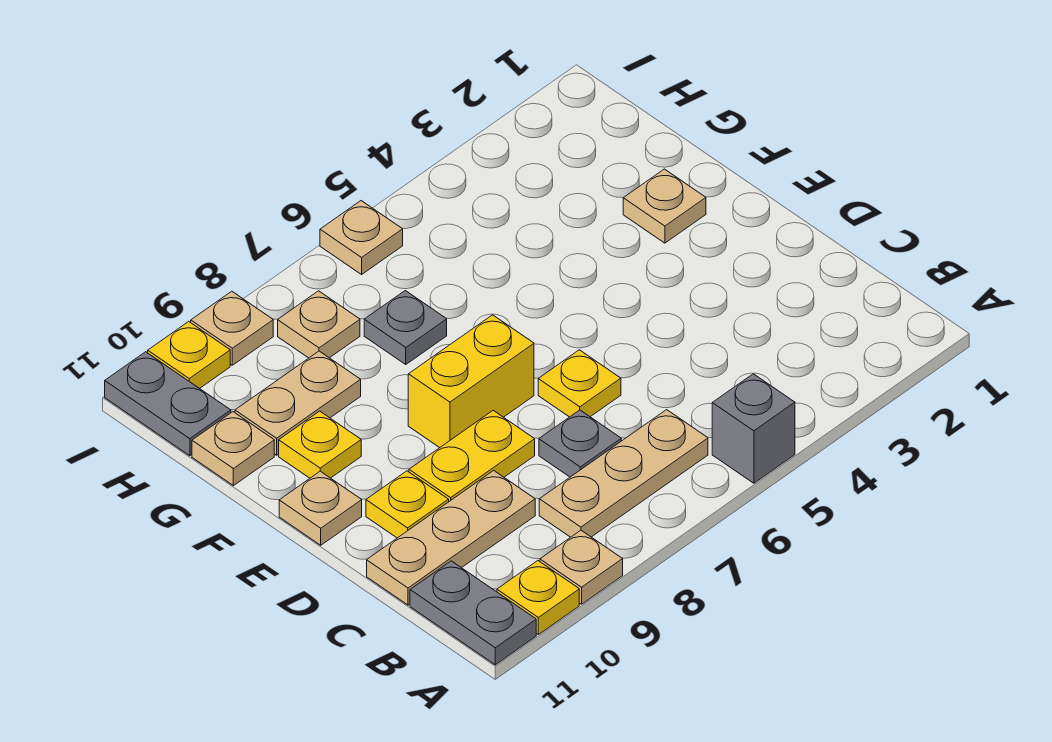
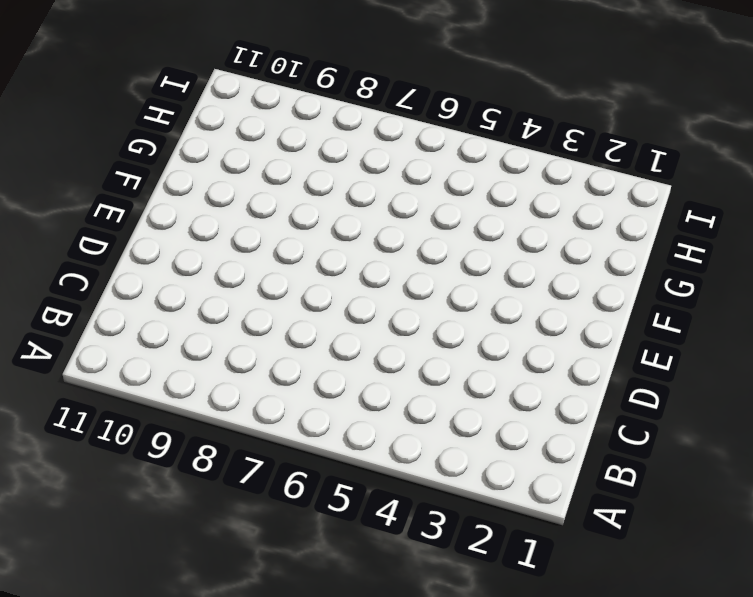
none -> grey 1x1 brick [712,374,795,483]
none -> tan 1x1 plate [540,530,623,604]
none -> yellow 1x1 plate [497,561,579,634]

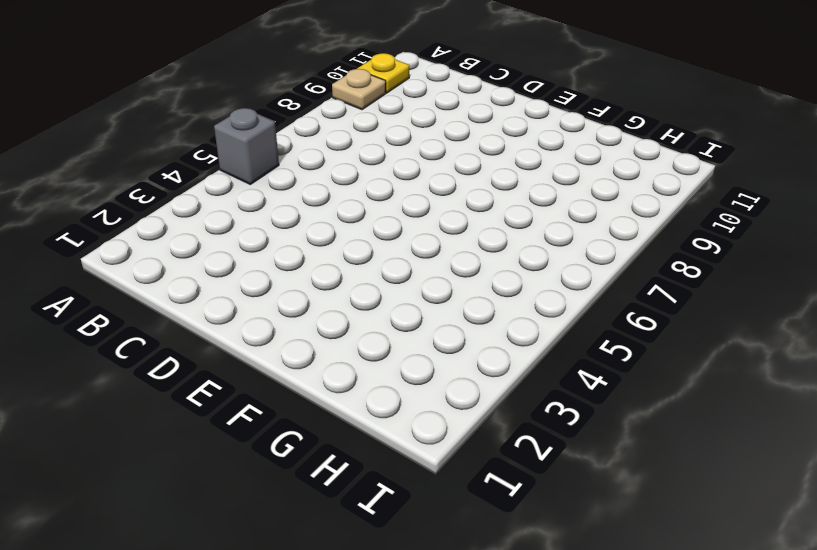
none -> grey 1x2 plate [410,561,536,665]
none -> tan 1x3 plate [539,410,708,537]
none -> grey 1x1 plate [539,410,621,477]

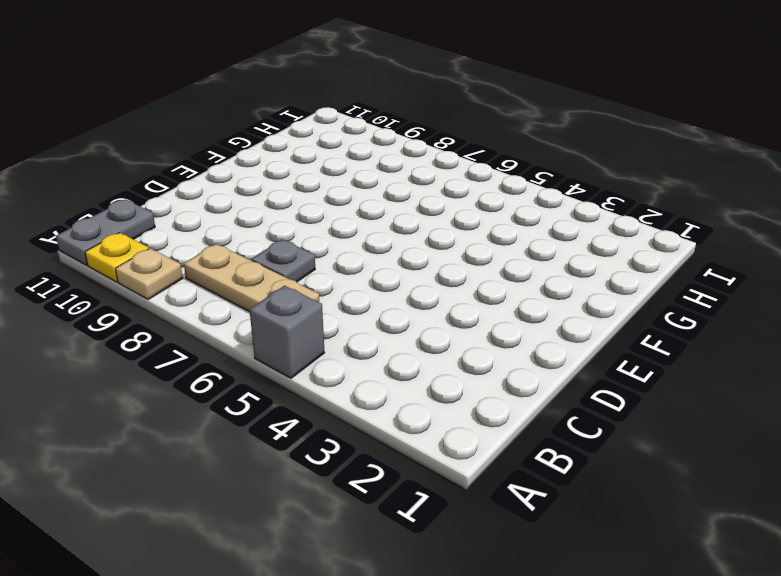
none -> tan 1x3 plate [367,471,535,605]
none -> yellow 1x1 plate [538,350,621,417]
none -> yellow 1x2 plate [409,411,535,501]

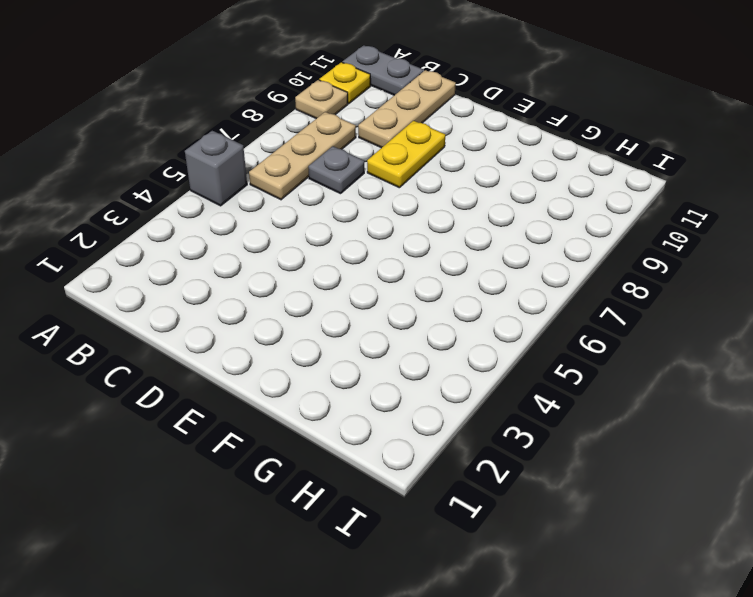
none -> yellow 1x1 plate [538,350,621,417]
none -> yellow 1x1 plate [366,471,449,538]
none -> yellow 1x2 brick [408,315,534,448]

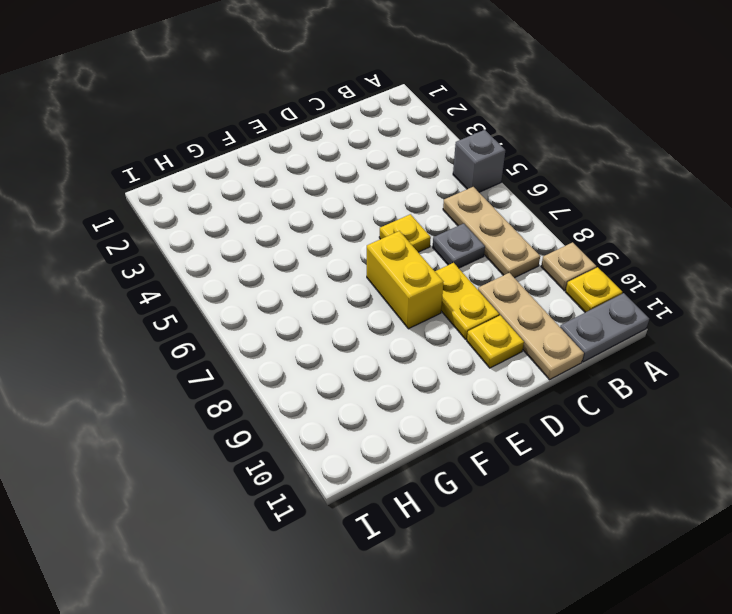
none -> tan 1x1 plate [279,471,362,545]
none -> tan 1x1 plate [623,169,706,243]
none -> yellow 1x1 plate [279,411,361,478]

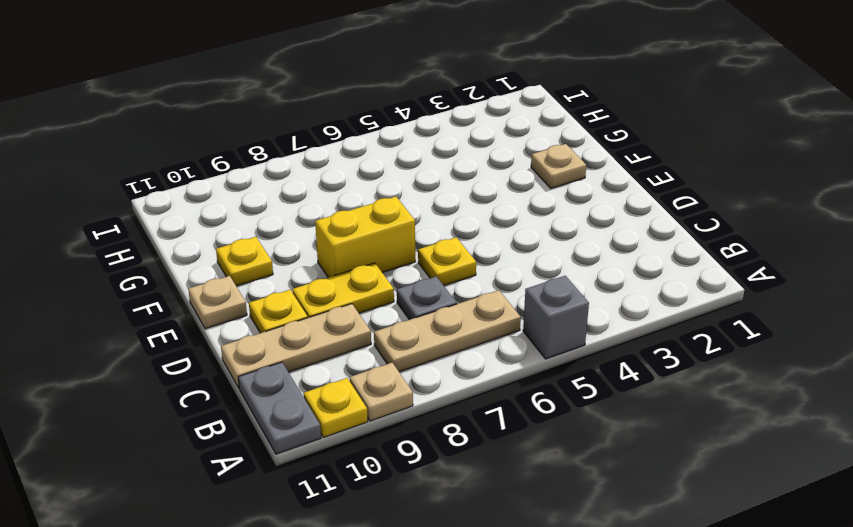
none -> grey 1x1 plate [364,291,447,364]
none -> tan 1x2 plate [235,351,361,455]
none -> tan 1x1 plate [192,412,274,486]

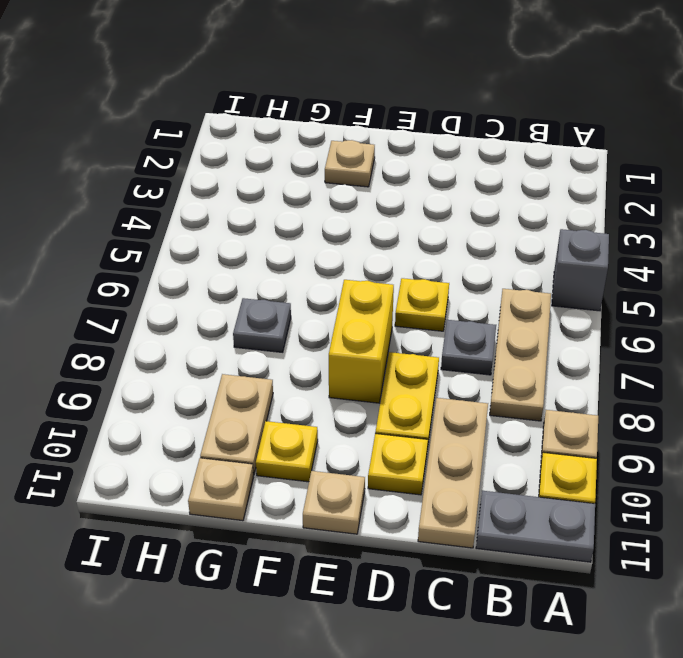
none -> tan 1x1 plate [278,291,360,358]
none -> grey 1x2 plate [105,352,231,456]
none -> tan 1x1 plate [320,201,403,274]

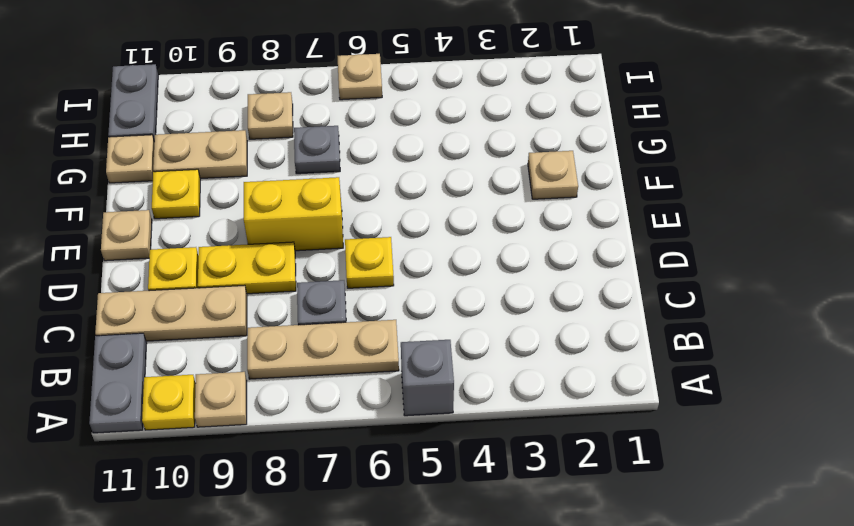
none -> tan 1x1 plate [191,291,273,365]
none -> yellow 1x1 plate [148,322,230,389]

